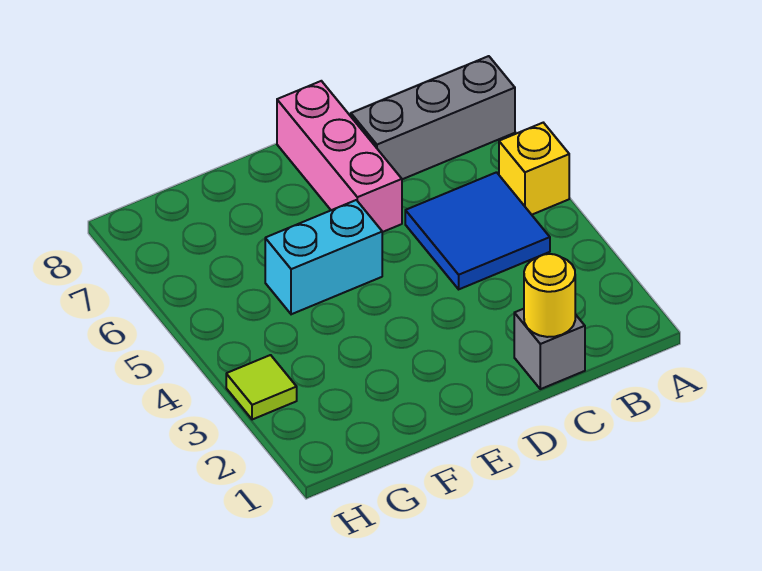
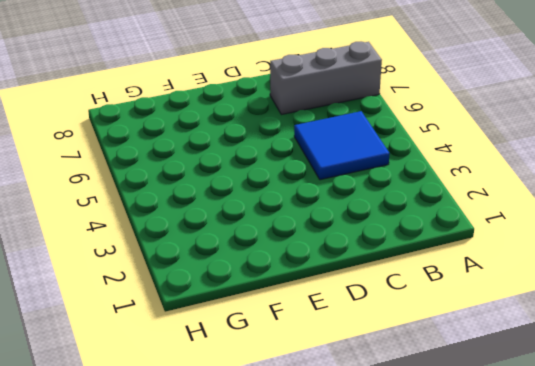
none -> yellow 1x1 brick [499,123,569,215]
none -> grey 1x1 brick [514,309,585,389]

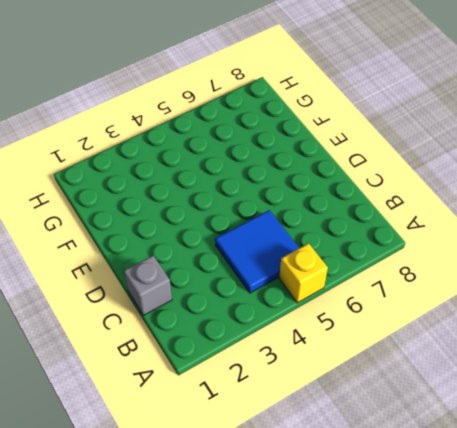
none -> grey 1x3 brick [351,56,515,179]
none -> pink 1x3 brick [277,81,402,232]

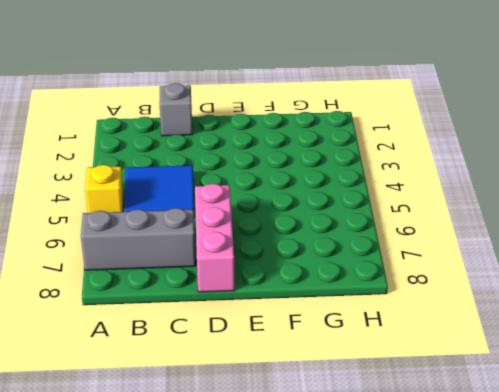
none -> cyan 1x2 brick [265,200,382,314]
none -> lime 1x1 tile [226,355,297,420]

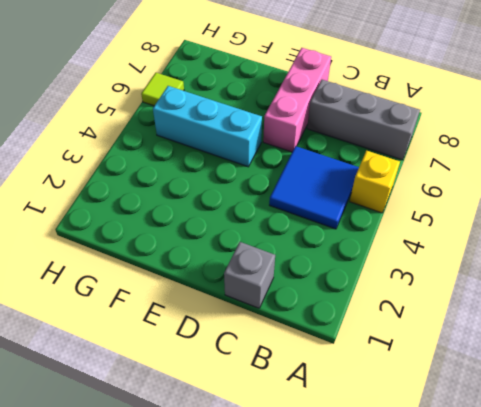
cyan 1x3 brick [153,86,262,167] -> cyan 1x2 brick [265,200,382,314]
lime 1x1 tile [141,73,184,106] -> lime 1x1 tile moved to [226,355,297,420]
none -> yellow 1x1 round brick [524,254,575,337]

